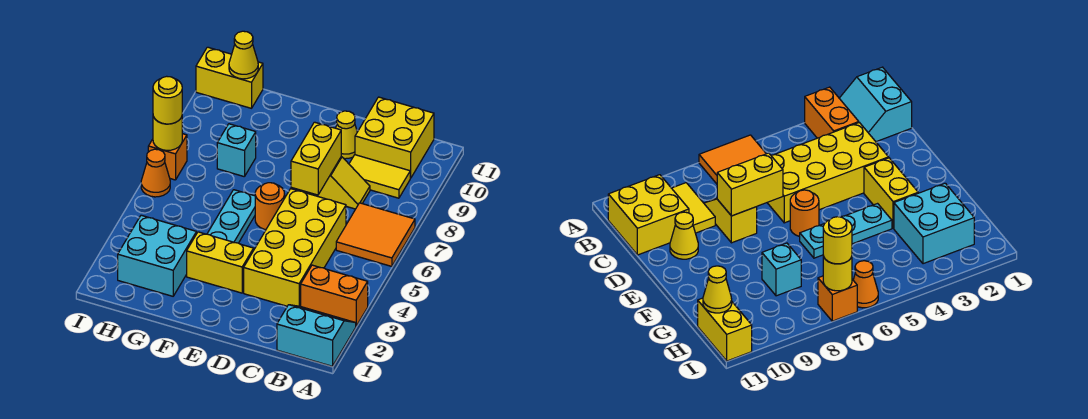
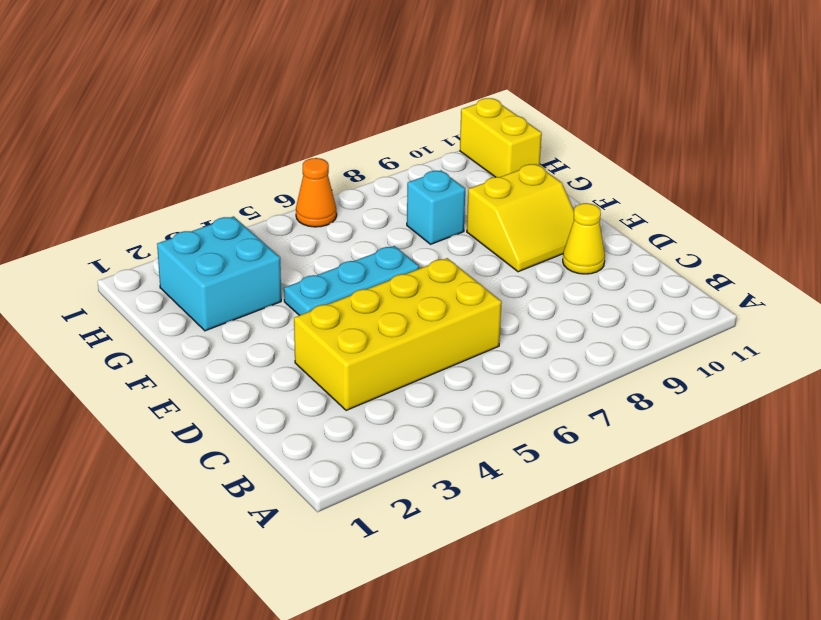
yellow 2x2 slope [467,164,574,272] -> none
none -> cyan 2x2 slope [277,305,356,366]
none -> orange 1x2 brick [301,265,368,326]
none -> orange 2x2 tile [336,203,415,266]

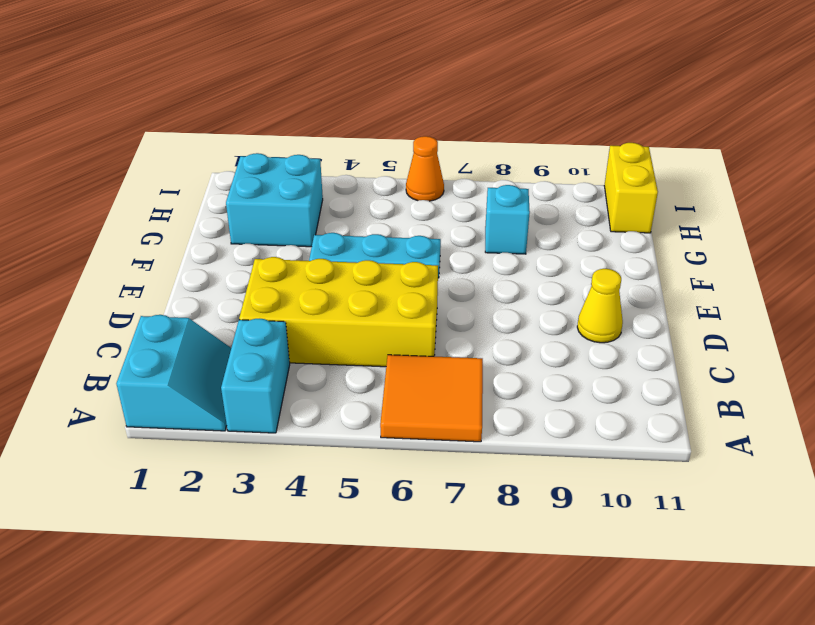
cyan 1x2 brick [221,319,290,433] -> orange 1x2 brick [301,265,368,326]
none -> yellow 1x2 tile [349,155,410,198]
none -> yellow 2x2 brick [355,97,434,178]
none -> yellow 1x2 slope [303,157,370,209]

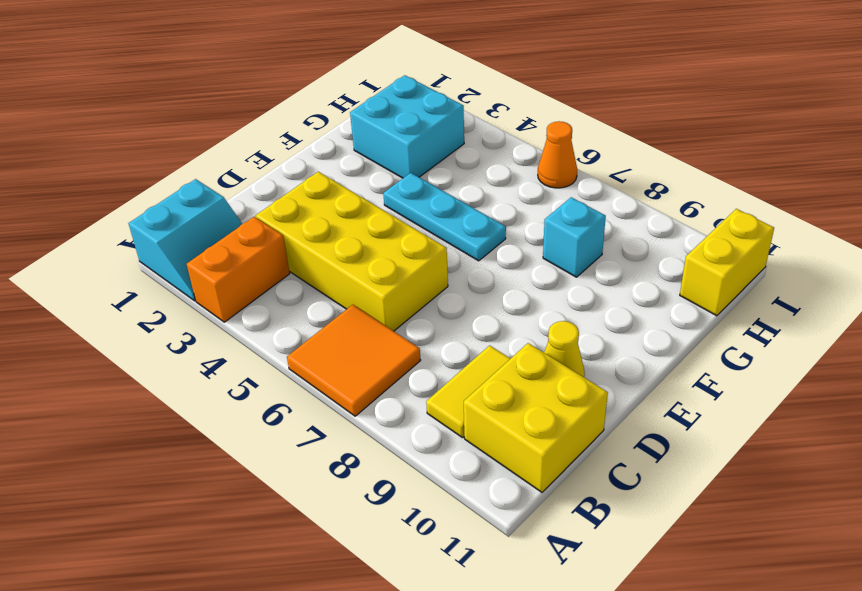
none -> yellow 1x2 slope [303,157,370,209]
none -> yellow 1x2 brick [187,232,254,293]
none -> orange 1x1 round brick [255,183,285,230]

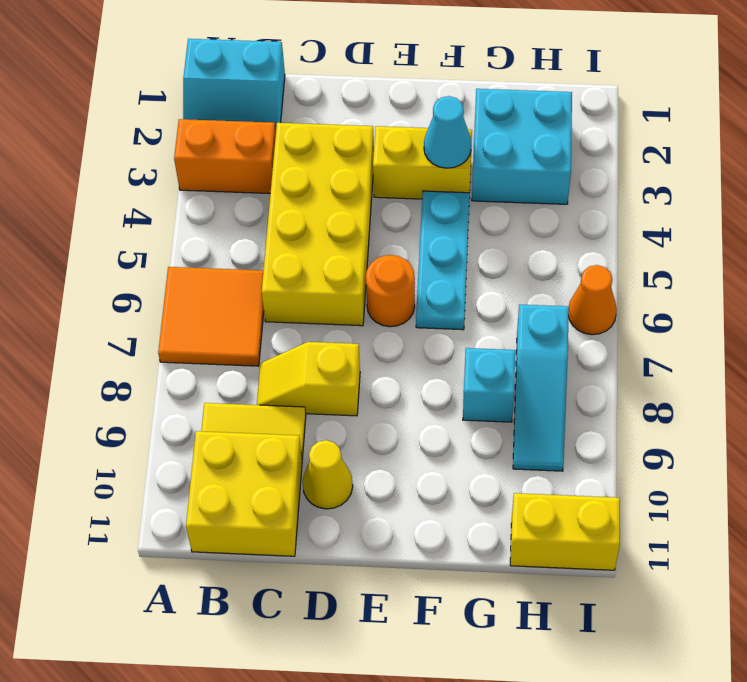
cyan 1x1 cone [424,96,471,168] -> none
cyan 1x3 slope [513,305,569,471] -> none
none -> orange 1x1 brick [148,134,187,180]
none -> yellow 1x2 brick [291,122,341,195]
none -> yellow 1x1 cone [229,31,258,79]

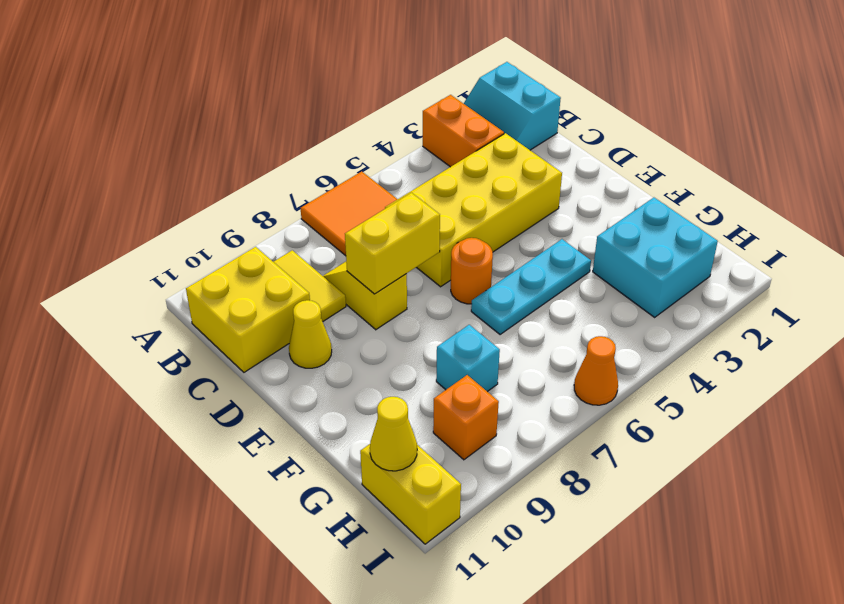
orange 1x1 brick [433,375,499,460] -> orange 1x1 brick moved to [148,134,187,180]
none -> yellow 1x2 brick [187,232,254,293]
none -> yellow 1x1 round brick [153,117,182,150]
none -> yellow 1x1 round brick [153,76,182,124]

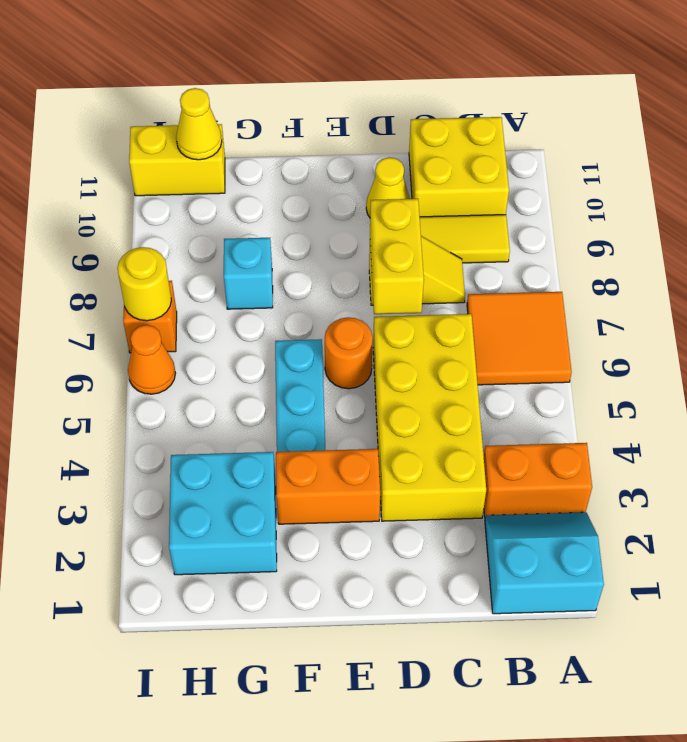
orange 1x2 brick [276,449,380,524] -> yellow 1x2 brick [187,232,254,293]
none -> yellow 1x1 round brick [153,76,182,124]

